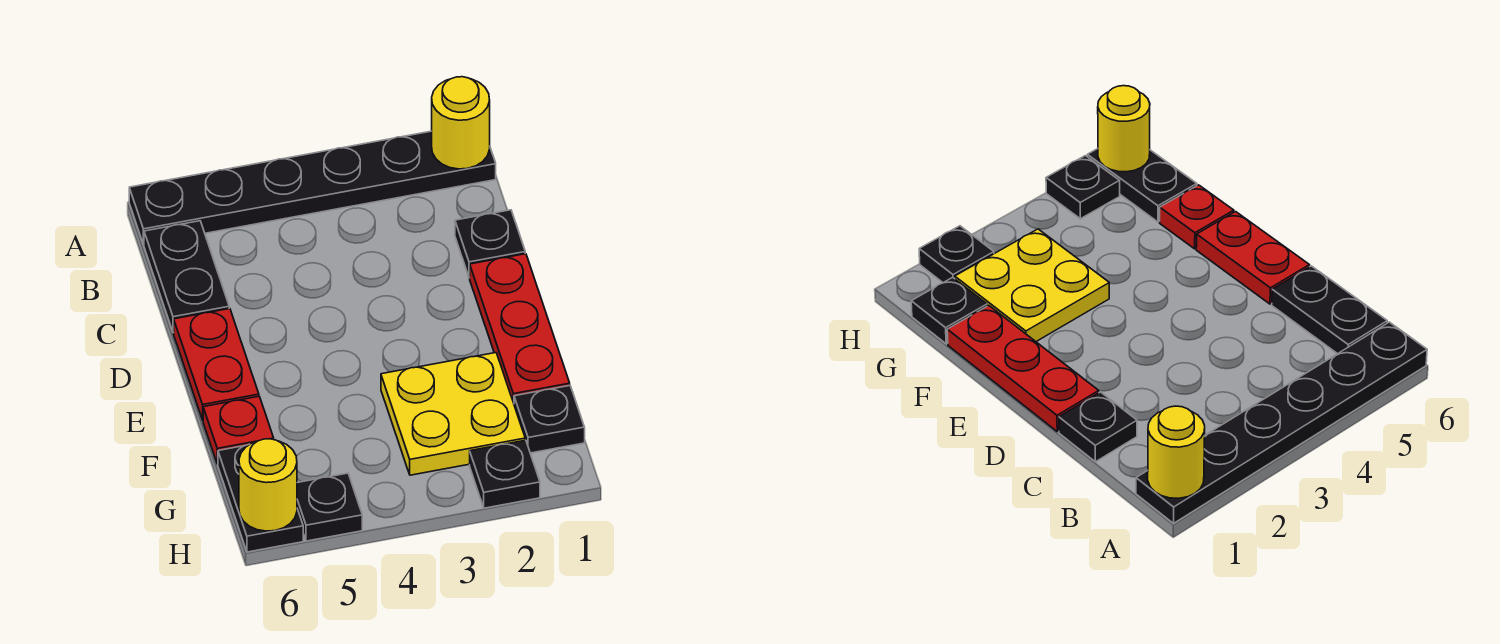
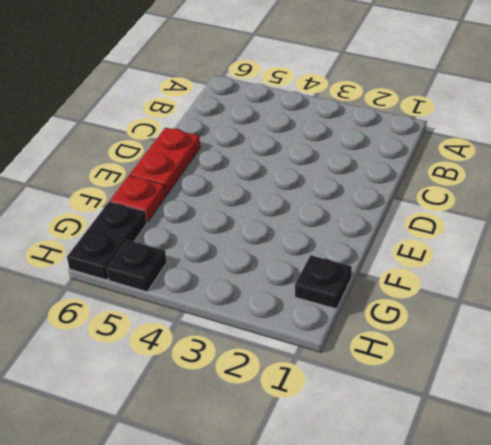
none -> black 1x6 plate [129,131,496,245]
none -> black 1x2 plate [144,221,229,333]
none -> black 1x1 plate [455,210,525,278]

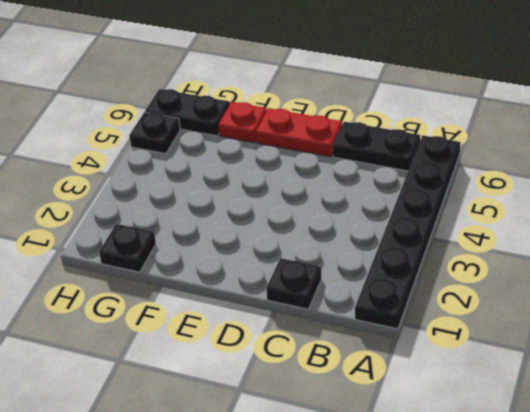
none -> red 1x3 plate [470,254,570,403]
none -> yellow 2x2 plate [381,353,525,475]
none -> black 1x1 plate [470,440,540,508]

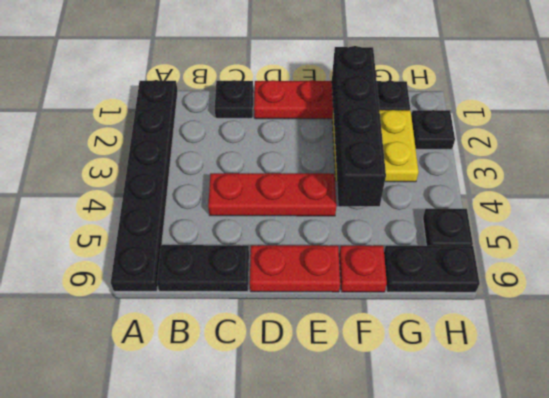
red 1x3 plate [208,173,336,216] -> none
black 1x4 brick [332,46,386,206] -> none
none -> yellow 1x1 round brick [432,77,490,169]
none -> yellow 1x1 round brick [239,439,297,531]

